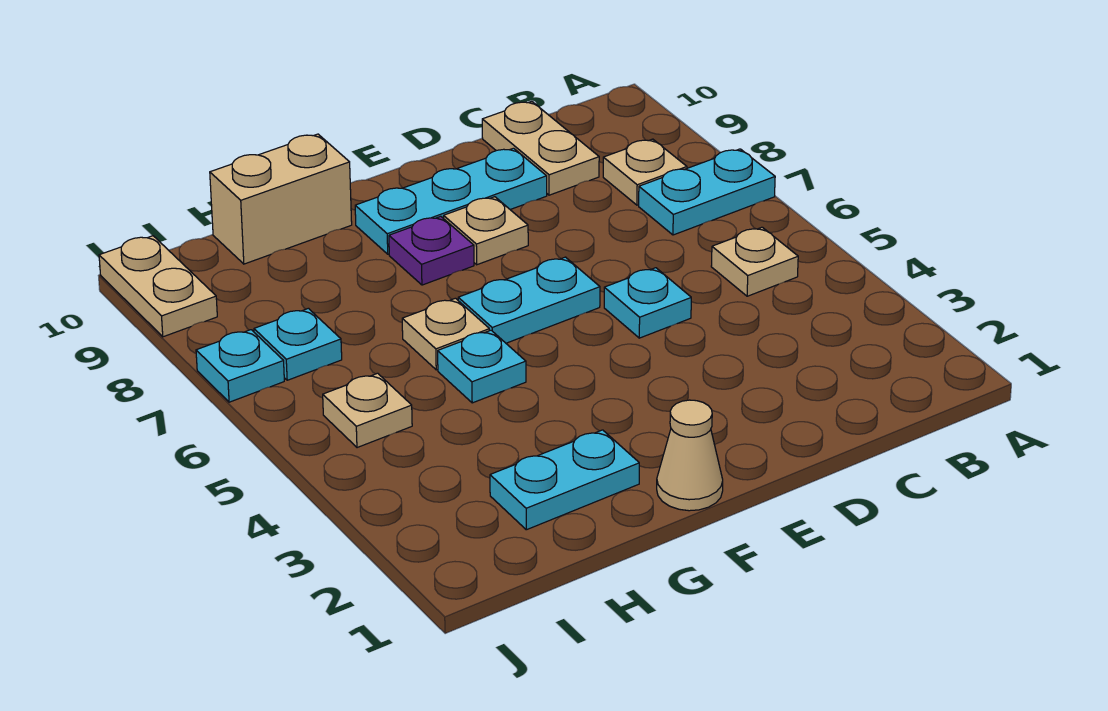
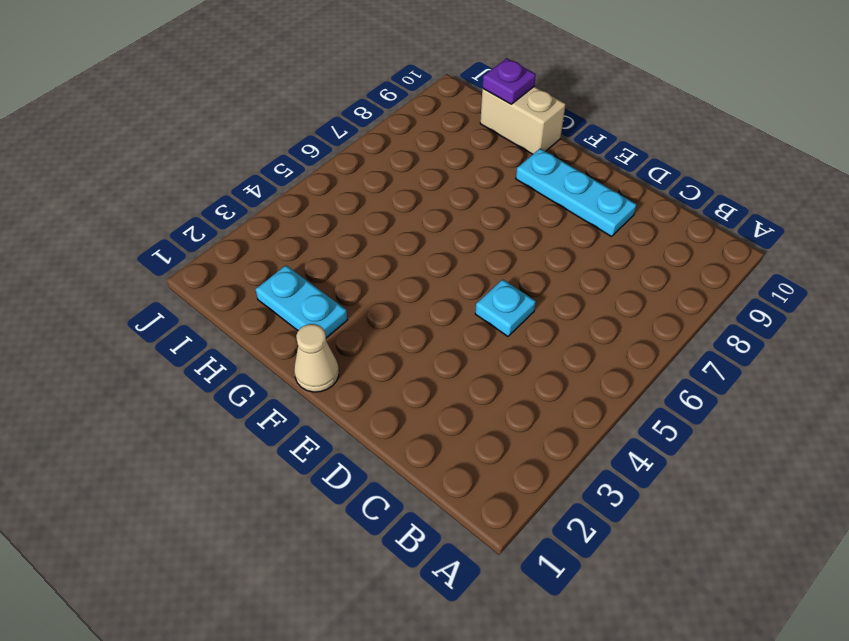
purple 1x1 plate [482,58,536,104] -> purple 1x1 plate moved to [389,216,474,285]
none -> cyan 1x2 plate [639,149,775,235]
none -> tan 1x1 plate [711,227,798,296]
none -> tan 1x1 plate [603,139,687,205]

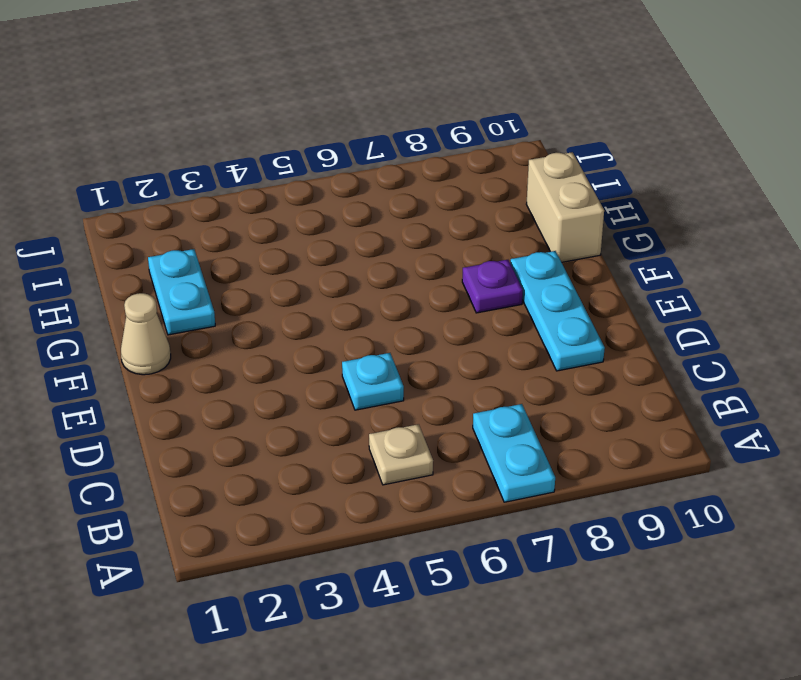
none -> tan 1x1 plate [603,139,687,205]
none -> tan 1x2 plate [482,101,599,195]
none -> cyan 1x2 plate [458,257,600,343]

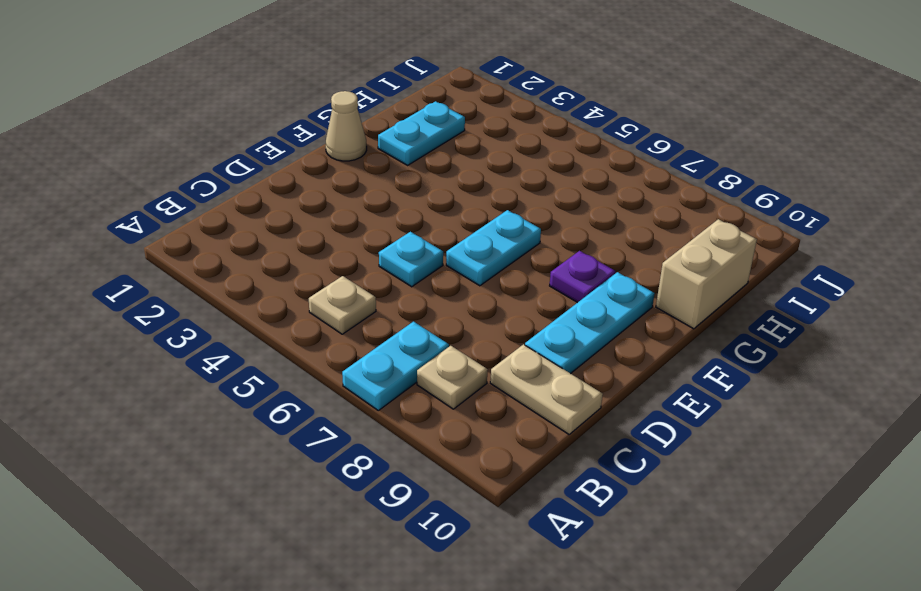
none -> tan 1x1 plate [444,197,528,265]
none -> cyan 1x1 plate [438,330,526,403]
none -> tan 1x1 plate [402,298,489,370]

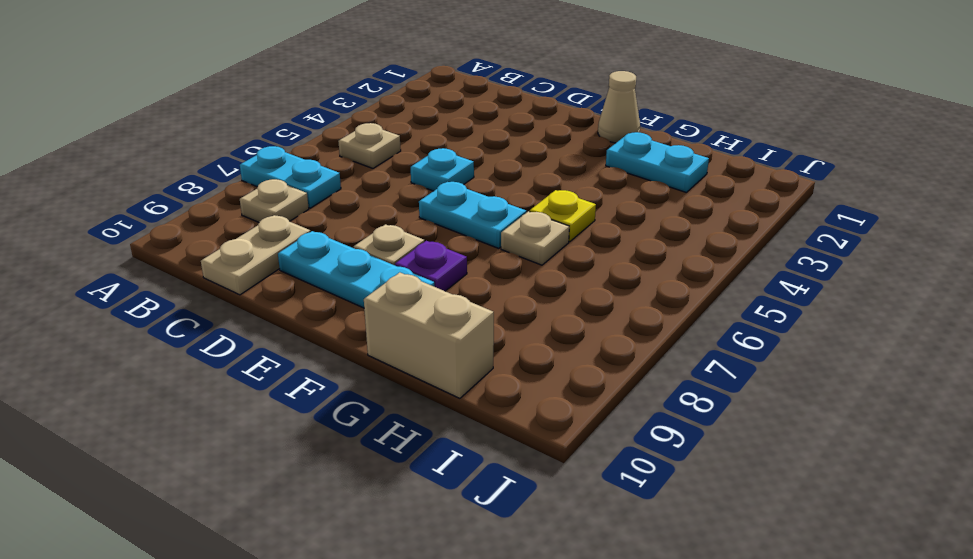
yellow 1x1 plate [530,190,596,242] -> cyan 1x1 plate [438,330,526,403]
none -> tan 1x1 plate [323,373,412,448]
none -> cyan 1x1 plate [254,308,342,380]
none -> cyan 1x1 plate [196,330,284,402]

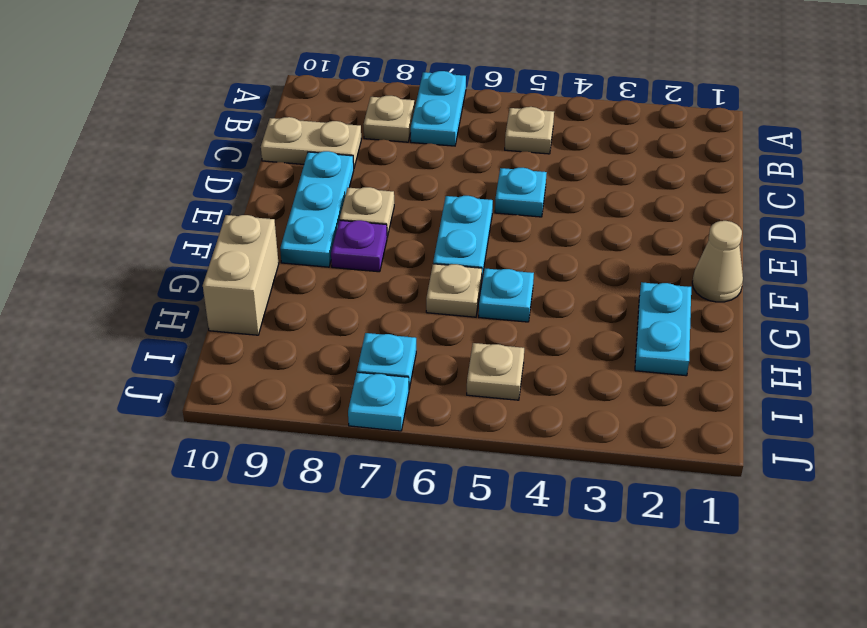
none -> tan 1x2 plate [99,236,217,337]

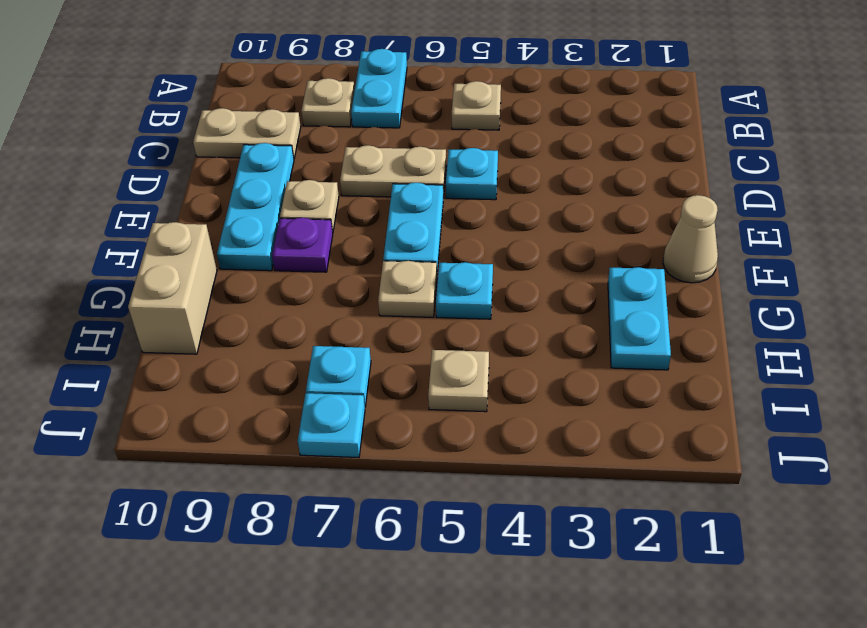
tan 1x2 plate [340,145,446,198] -> tan 1x2 plate moved to [99,236,217,337]

